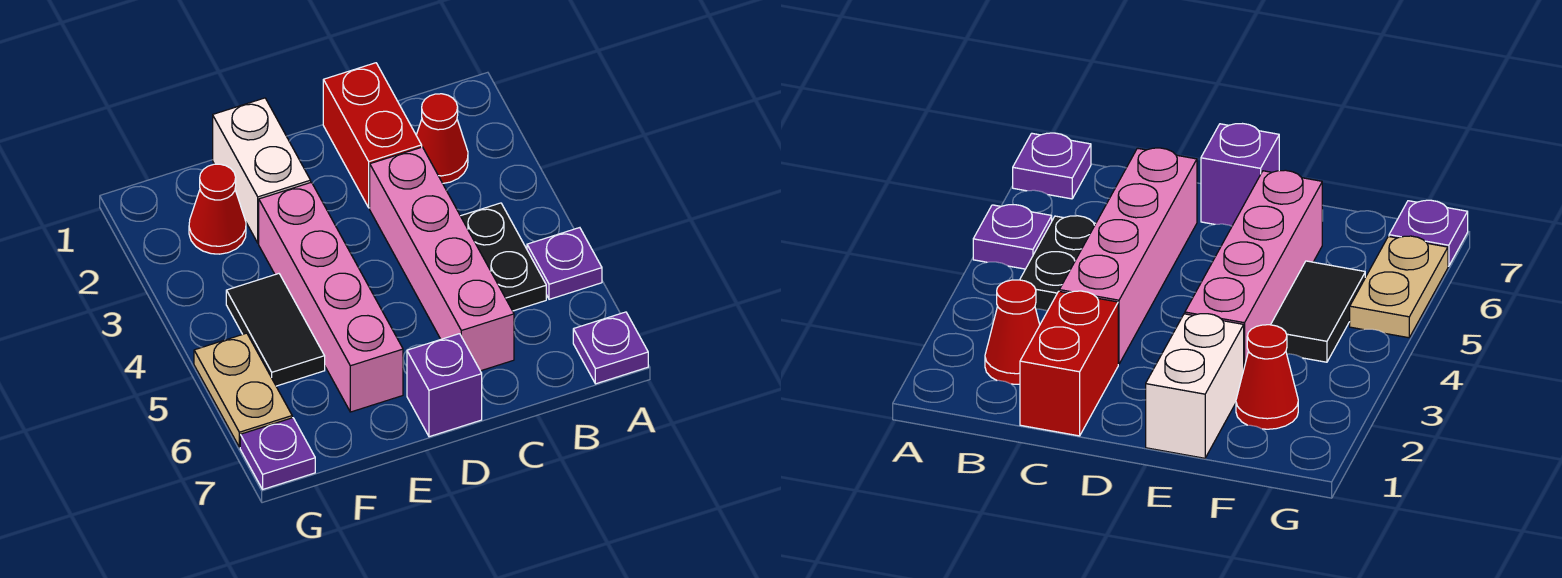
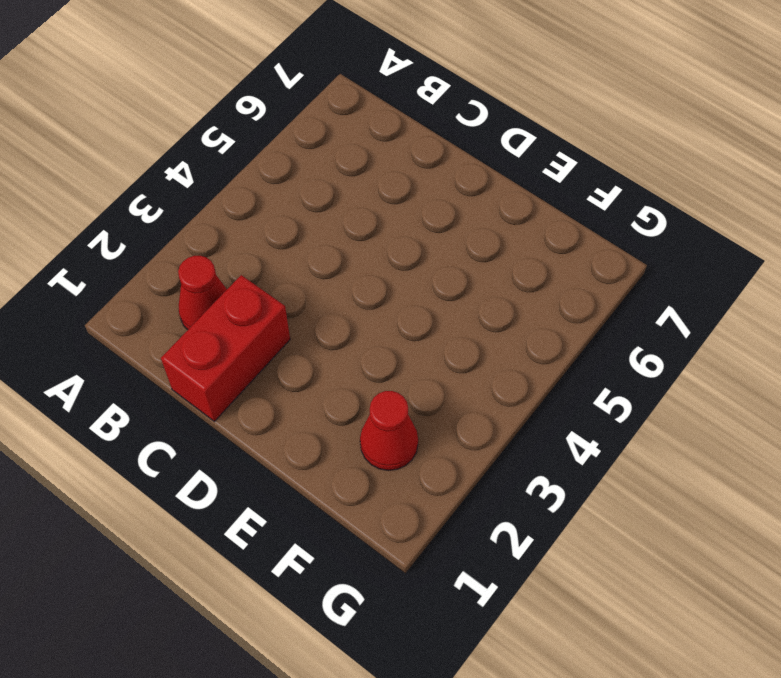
none -> purple 1x1 plate [527,228,602,299]
none -> purple 1x1 plate [573,312,648,384]
none -> black 1x2 plate [461,203,546,311]

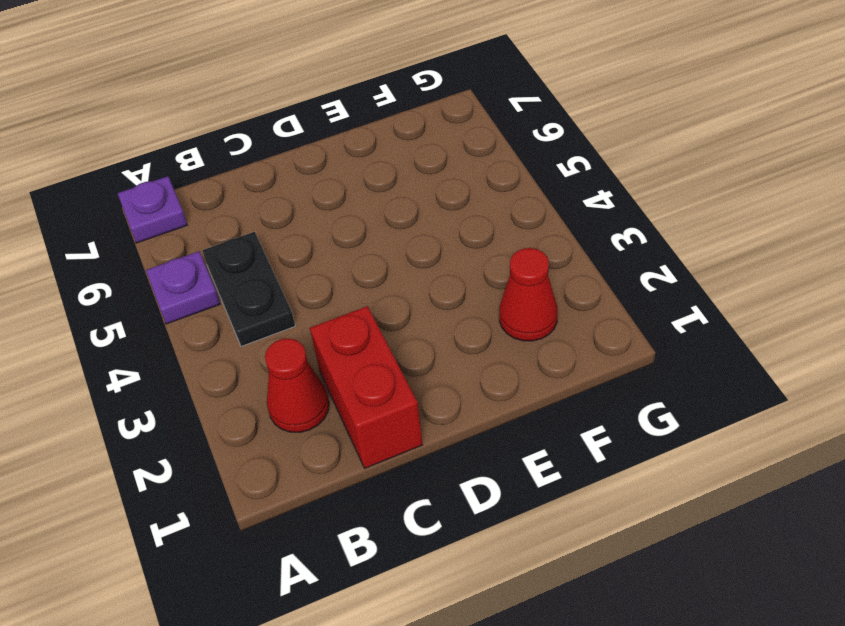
none -> pink 1x4 brick [370,147,514,371]
none -> purple 1x1 brick [407,334,482,437]
none -> white 1x2 brick [213,98,311,243]

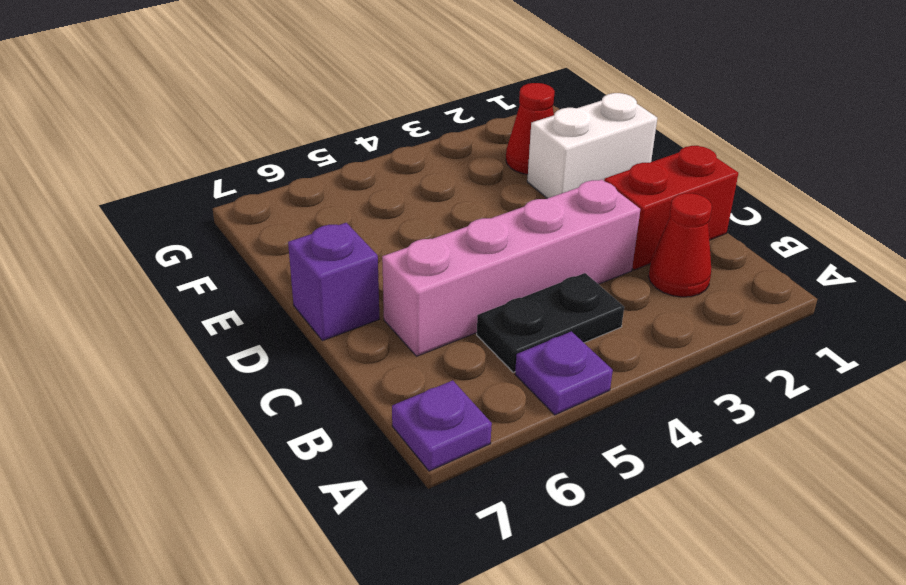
none -> pink 1x4 brick [259,182,403,412]
none -> black 1x2 tile [226,274,325,386]
none -> tan 1x2 plate [194,333,292,447]

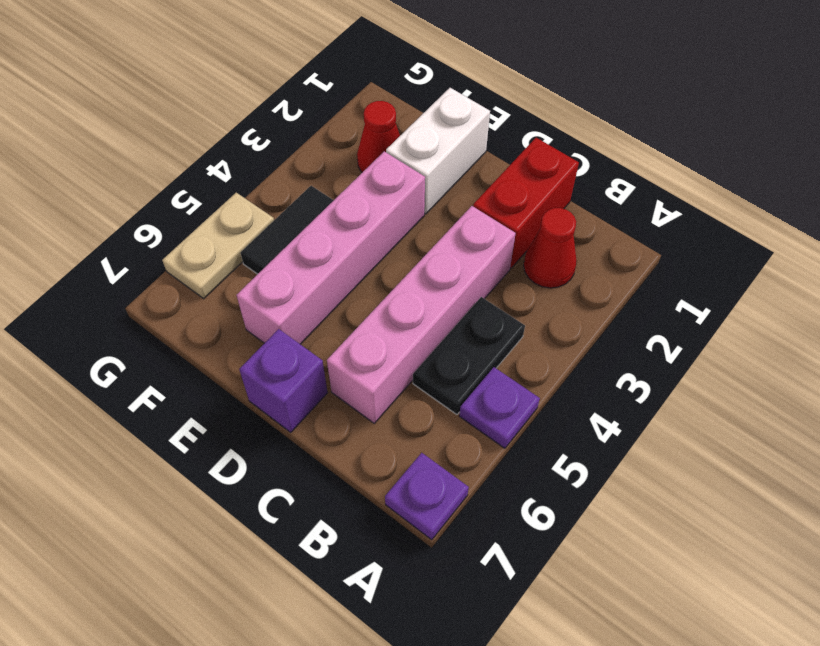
none -> purple 1x1 plate [240,418,315,489]

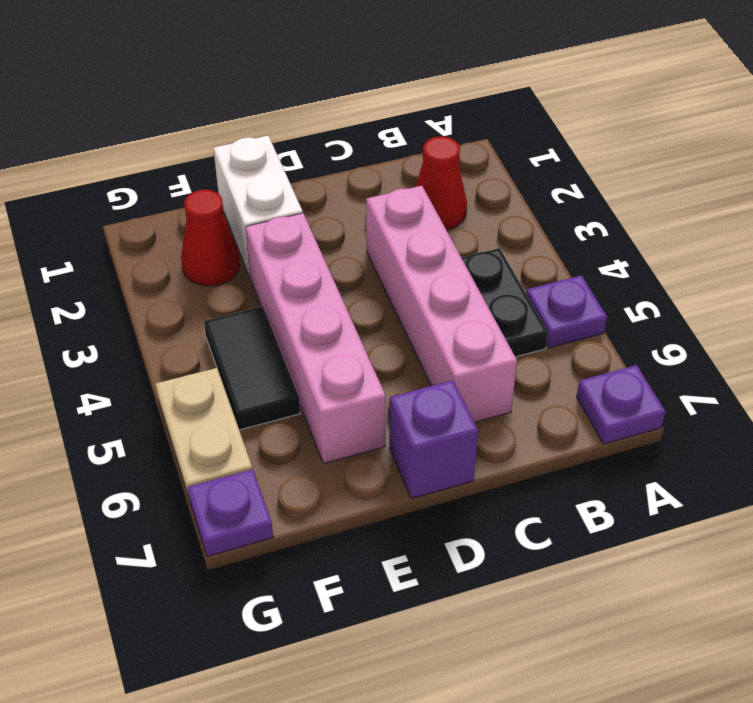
none -> red 1x2 brick [323,63,422,208]

